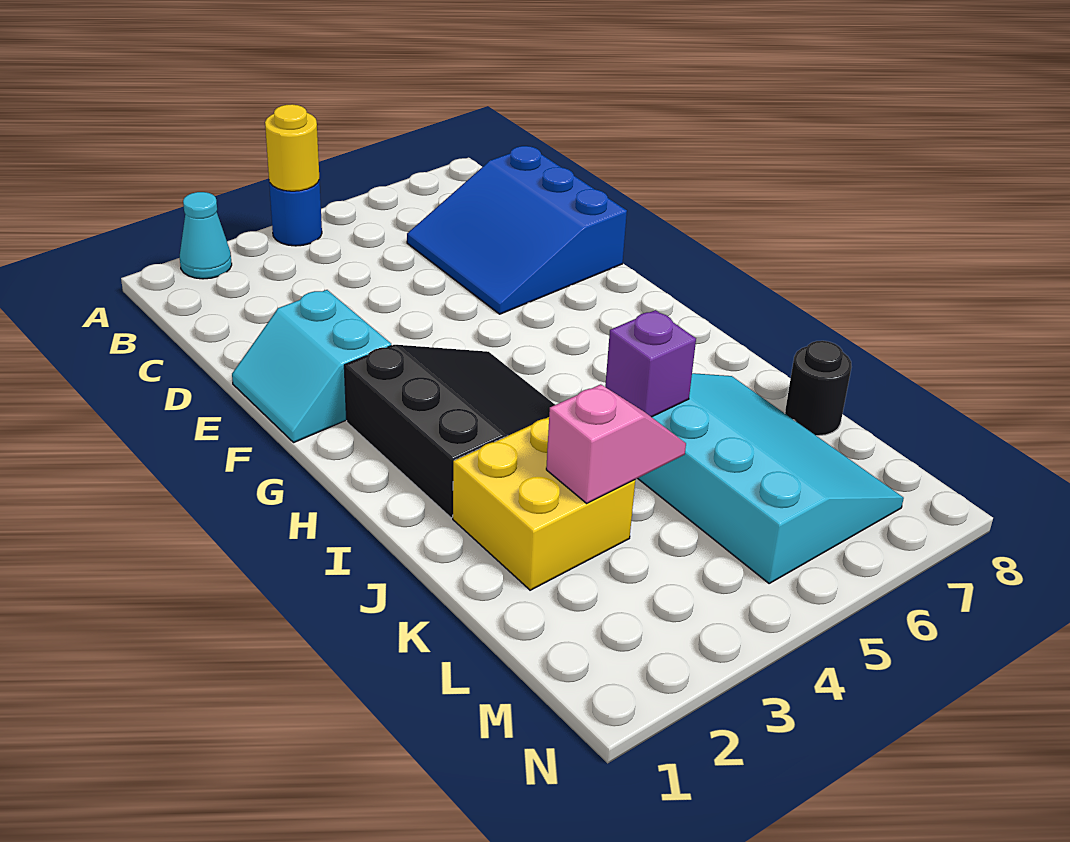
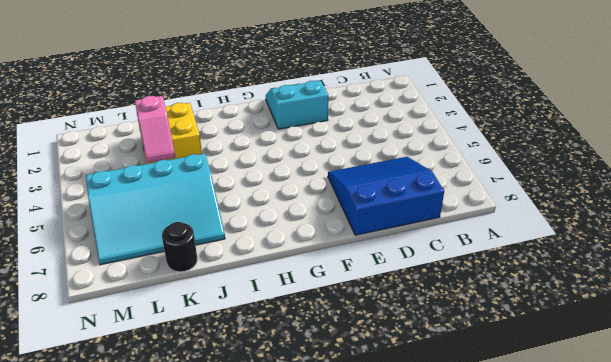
none -> cyan 1x1 cone [180,192,232,279]
none -> blue 1x1 round brick [269,180,322,246]

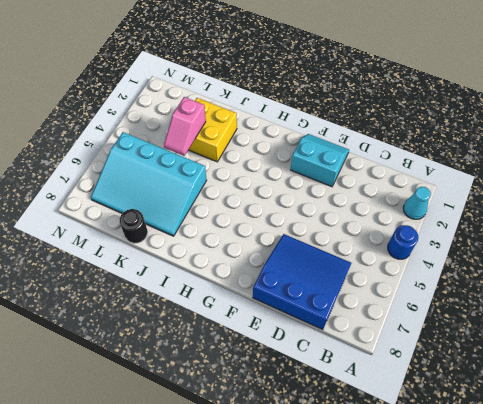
none -> black 3x3 slope [344,345,555,518]
none -> yellow 1x1 round brick [265,104,319,191]

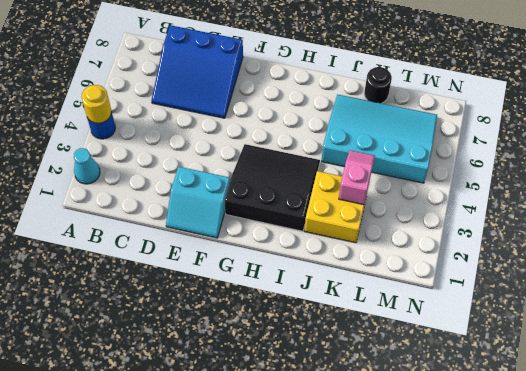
none -> purple 1x1 brick [605,310,696,417]

